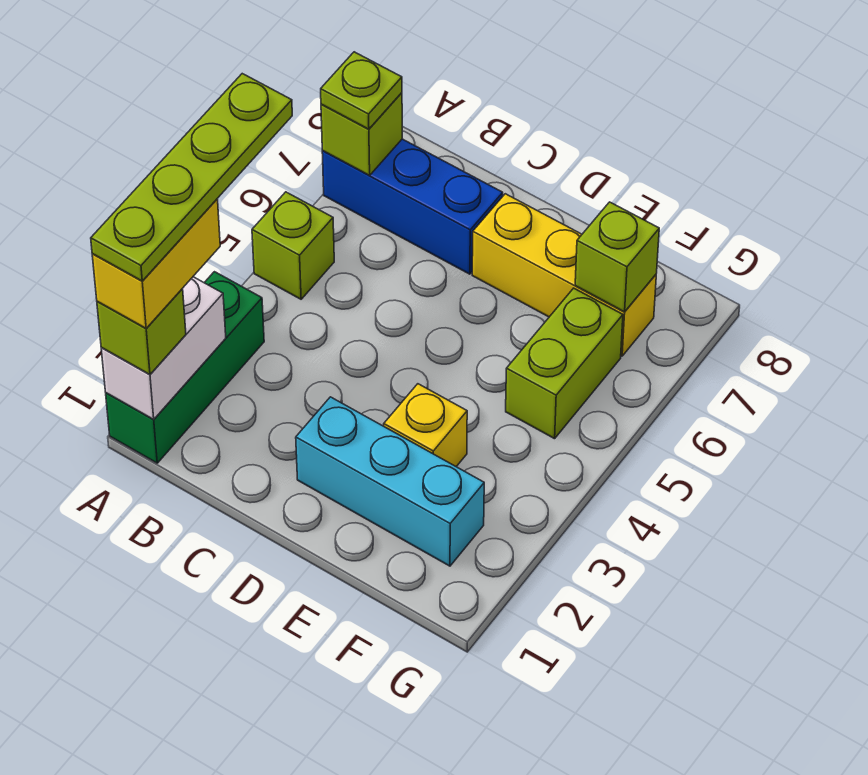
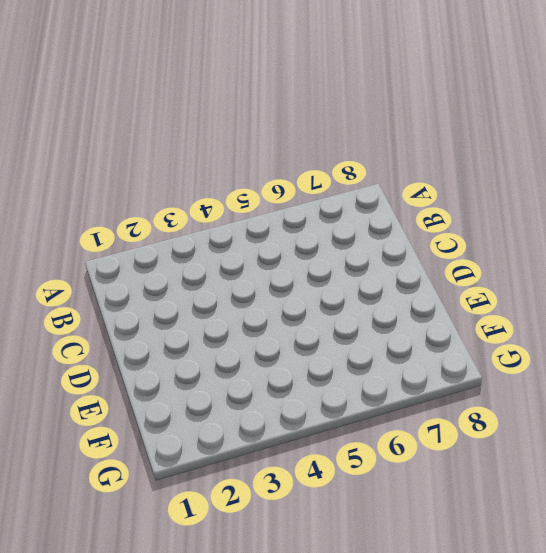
none -> green 1x3 brick [106,272,264,463]
none -> lime 1x1 brick [252,192,334,299]
none -> blue 1x3 brick [322,139,503,274]

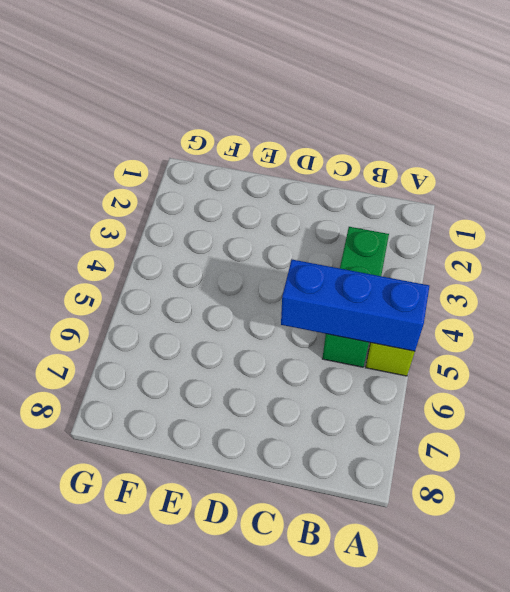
blue 1x3 brick [281,260,429,351] -> blue 1x3 brick moved to [322,139,503,274]
green 1x3 brick [322,227,389,367] -> green 1x3 brick moved to [106,272,264,463]
none -> cyan 1x3 brick [296,397,484,566]
none -> yellow 1x3 brick [472,194,656,356]
none -> yellow 1x1 brick [384,384,467,467]

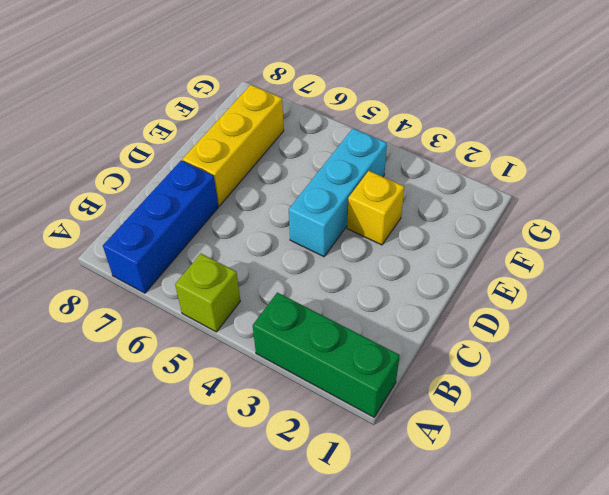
cyan 1x3 brick [289,129,387,257] -> cyan 1x3 brick moved to [296,397,484,566]
none -> lime 1x2 brick [506,288,623,439]
none -> white 1x2 brick [101,277,226,420]
none -> lime 1x1 brick [321,93,402,175]

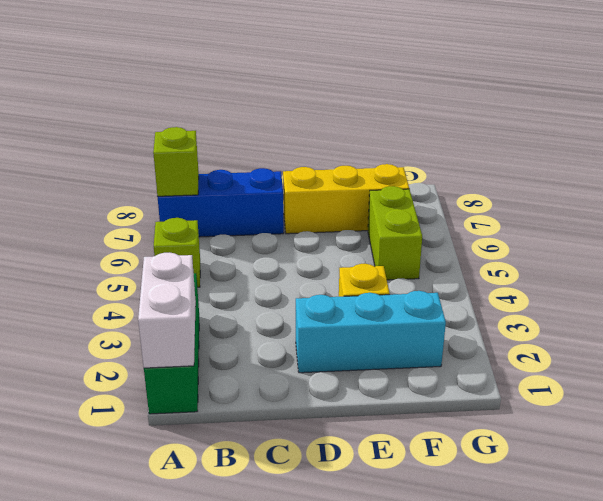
none -> lime 1x1 brick [575,202,659,312]
none -> lime 1x1 brick [97,289,186,374]
none -> lime 1x1 plate [321,52,402,129]

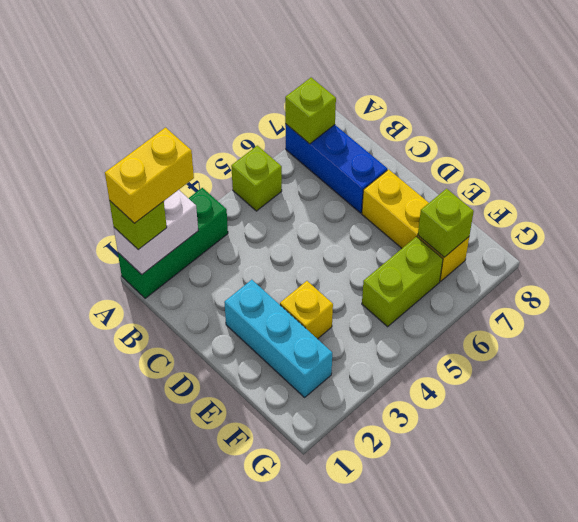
none -> lime 1x1 plate [321,52,402,129]
none -> lime 1x4 plate [91,74,292,281]

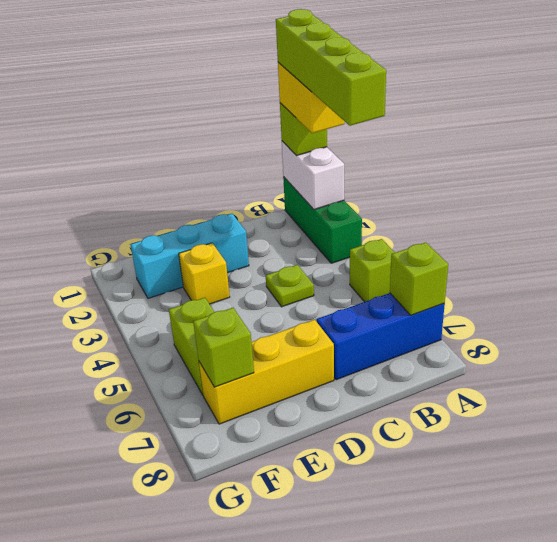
lime 1x4 brick [276,9,386,126] -> lime 1x4 plate [91,74,292,281]
lime 1x1 plate [266,265,314,307] -> lime 1x1 plate moved to [321,52,402,129]

